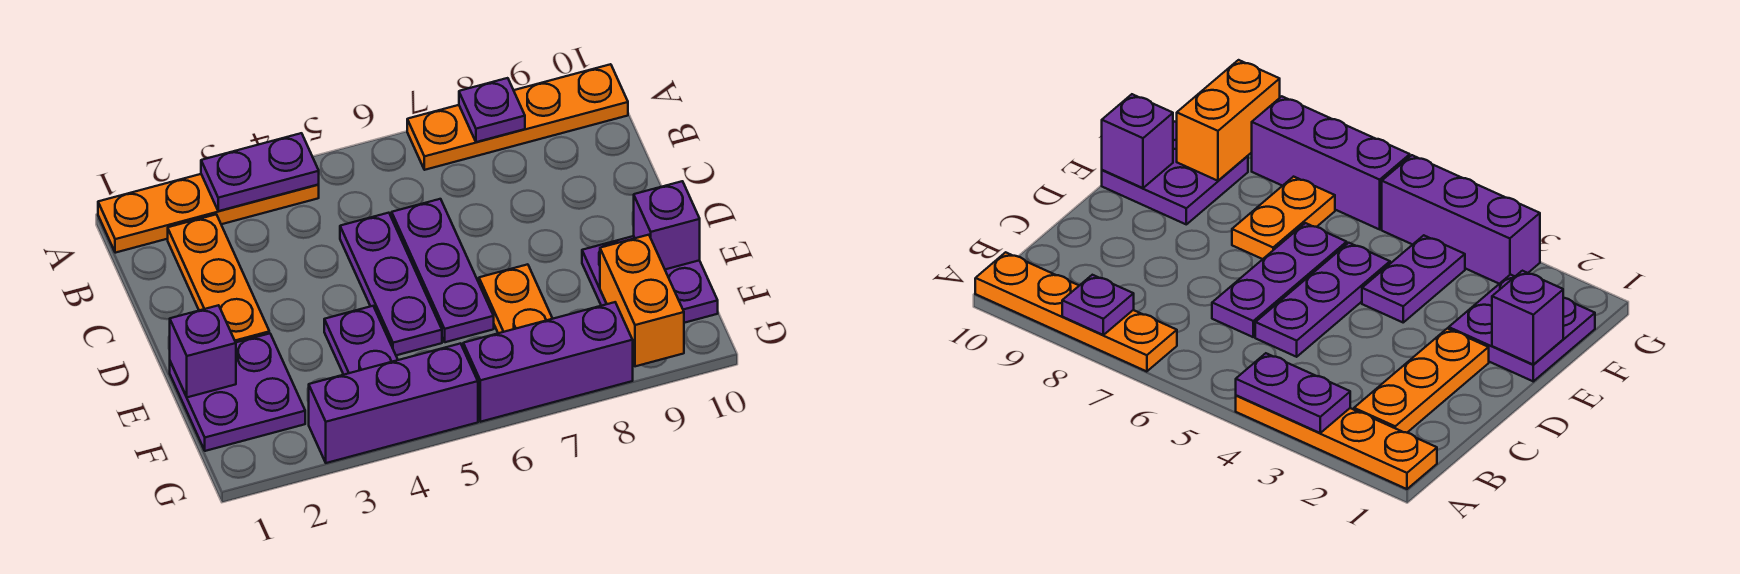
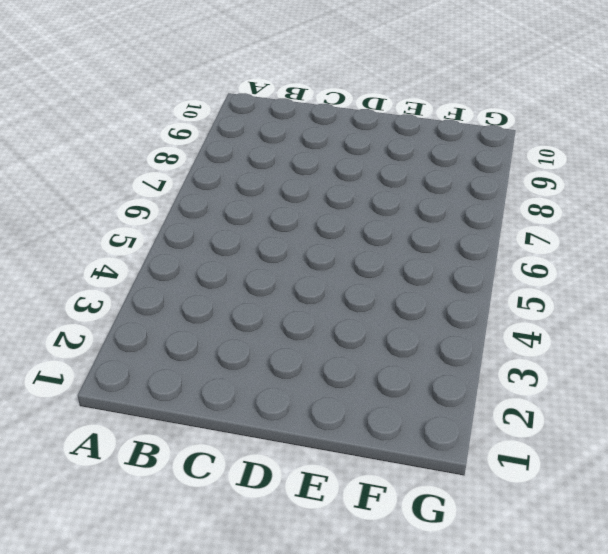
none -> orange 1x4 plate [98,174,319,253]
none -> orange 1x4 plate [407,64,628,170]
none -> orange 1x3 plate [168,214,269,342]

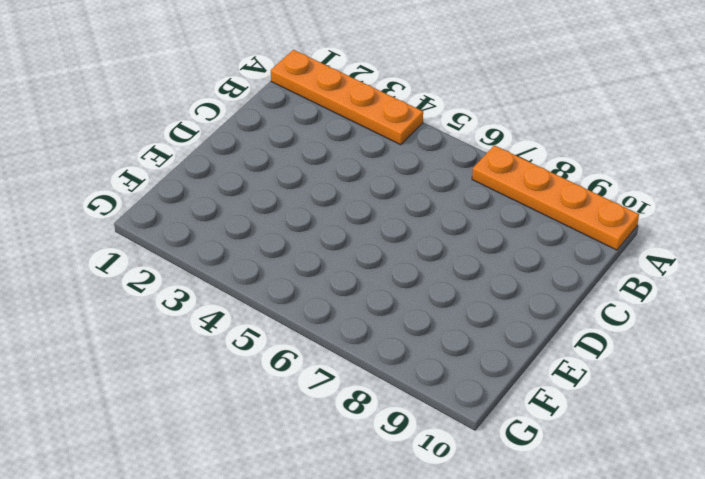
none -> orange 1x3 plate [168,214,269,342]
none -> purple 1x3 plate [340,213,442,355]
none -> purple 1x3 plate [392,199,494,342]

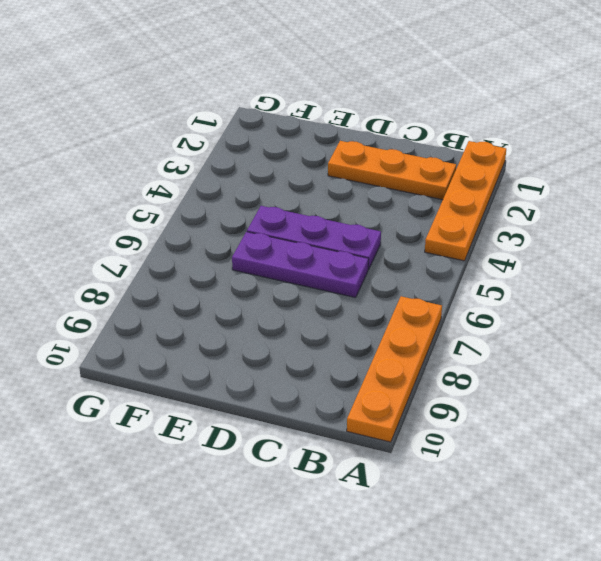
none -> purple 2x2 plate [170,333,305,451]
none -> purple 1x2 plate [324,306,398,375]
none -> orange 1x2 plate [479,264,553,333]

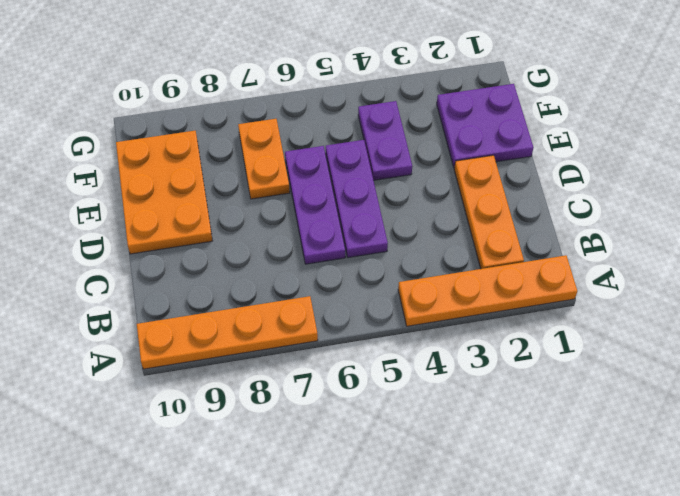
orange 2x3 plate [116,131,213,254] -> purple 2x2 plate [582,236,718,323]
none -> purple 1x3 brick [309,343,478,463]
none -> purple 1x3 brick [463,302,633,422]
none -> purple 1x2 plate [201,133,319,211]

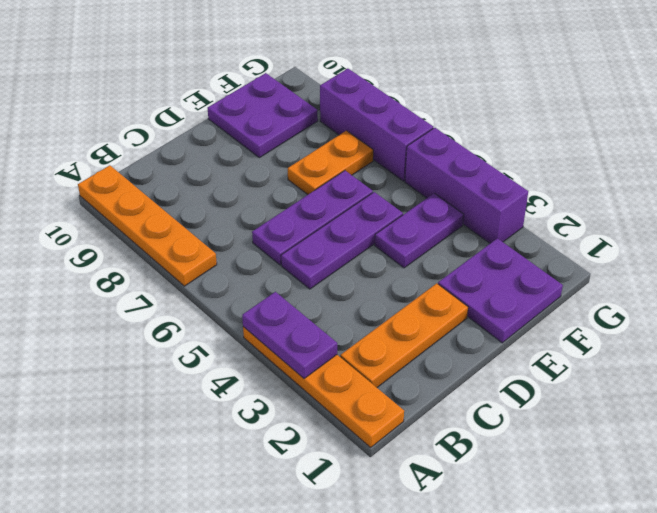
none -> purple 1x1 plate [459,78,525,142]
none -> purple 1x1 brick [170,305,236,397]
none -> purple 1x1 brick [634,181,700,269]

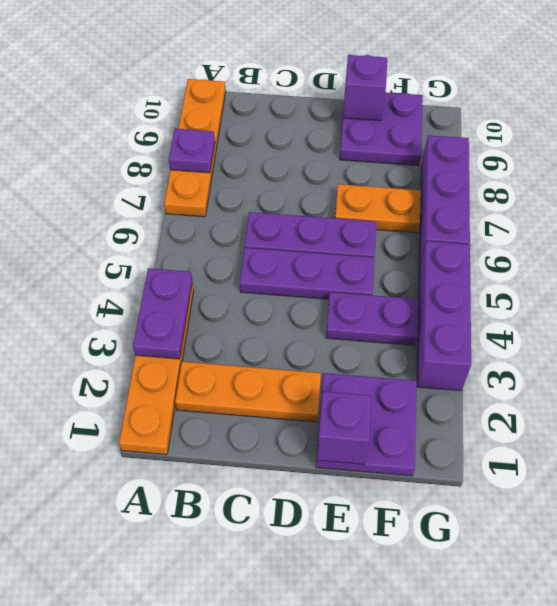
none -> orange 1x2 brick [600,235,684,366]

